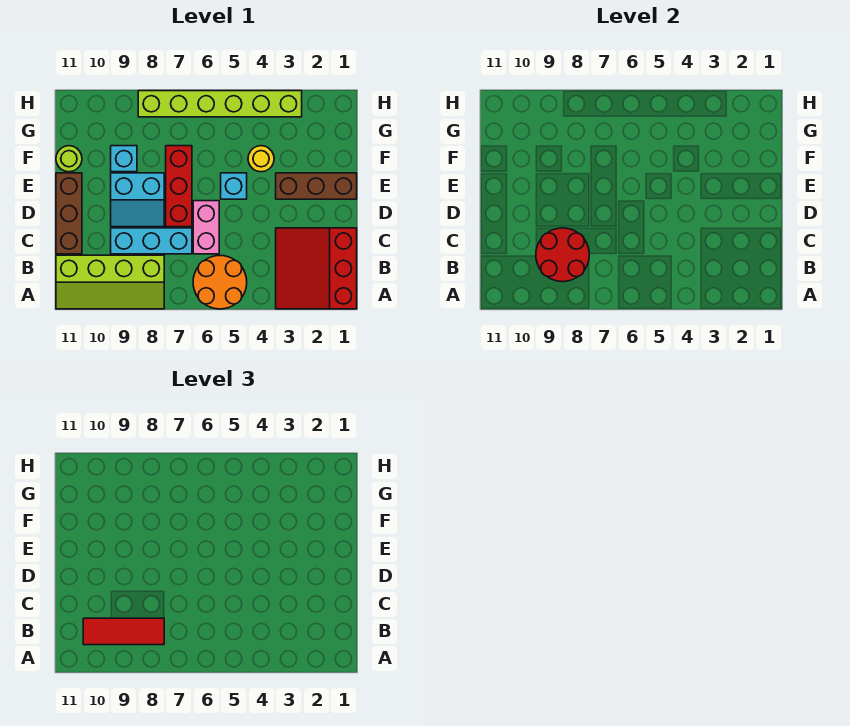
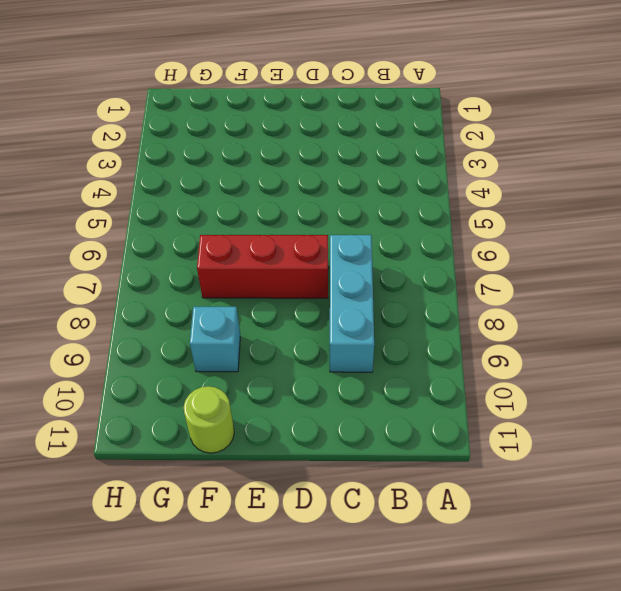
none -> red 3x3 slope [276,228,357,309]
none -> orange 2x2 round brick [193,256,247,309]
none -> lime 2x4 slope [56,255,164,309]

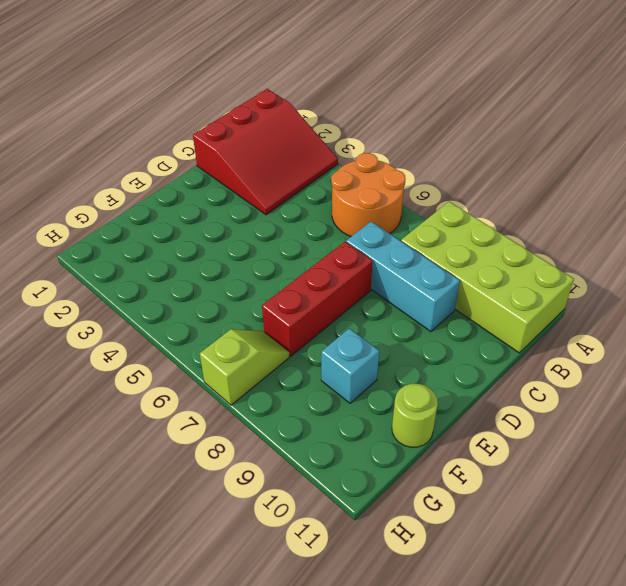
lime 2x4 brick [401,202,574,353] -> lime 2x4 slope [56,255,164,309]
lime 1x2 slope [200,329,289,405] -> lime 1x6 brick [138,91,302,117]
none -> pink 1x2 brick [193,201,219,254]
none -> brown 1x3 brick [56,173,82,254]
none -> cyan 2x2 slope [111,173,164,227]

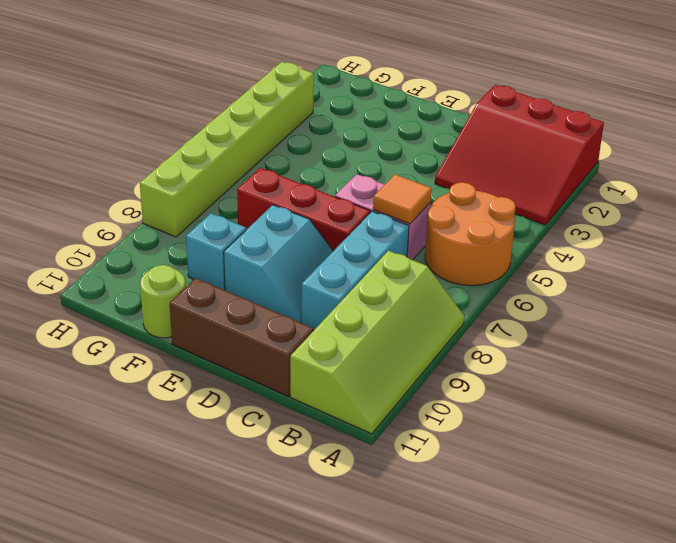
orange 1x1 tile [373,174,432,224] -> none
none -> brown 1x3 brick [276,173,357,199]
none -> cyan 1x1 brick [221,173,247,199]
none -> yellow 1x1 round brick [248,146,274,172]

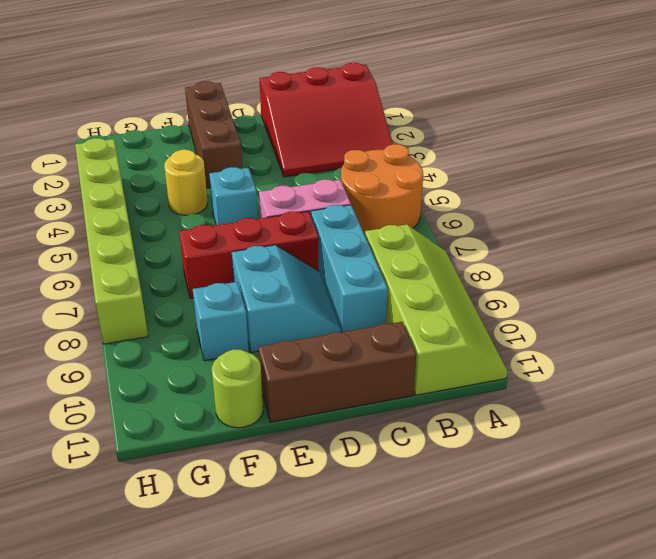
none -> red 2x2 round brick [536,228,589,282]
none -> red 1x3 tile [83,618,164,645]

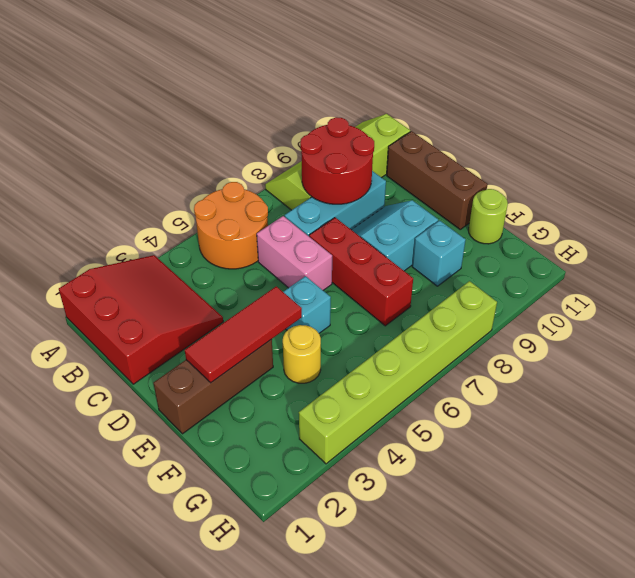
red 1x3 tile [185,286,302,383] -> red 1x3 tile moved to [83,618,164,645]

